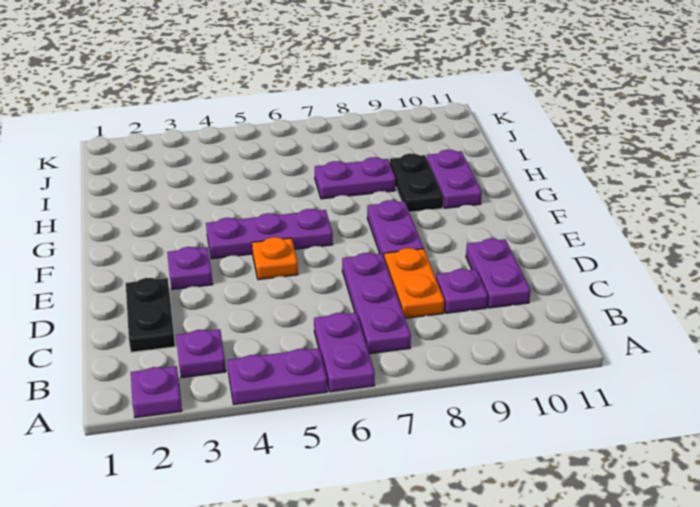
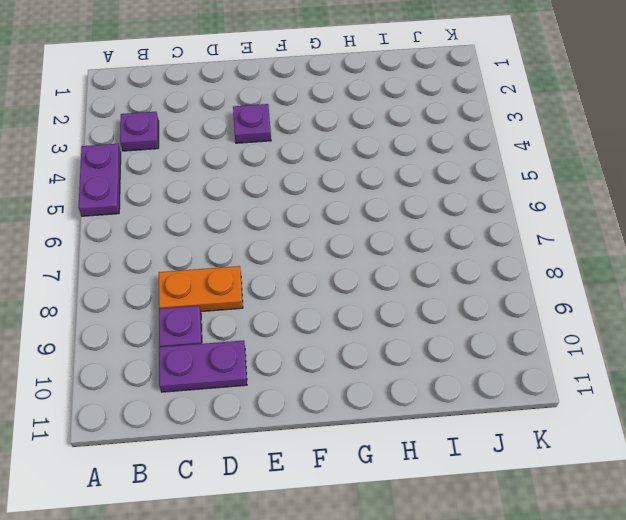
none -> purple 1x1 plate [131,366,182,418]
none -> purple 1x2 plate [314,313,375,392]
none -> purple 1x3 plate [342,253,411,354]

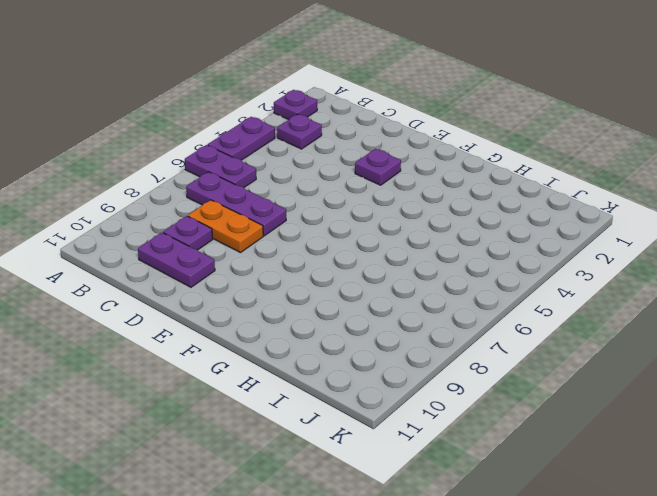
none -> black 1x2 plate [126,278,175,352]
none -> orange 1x1 plate [252,237,298,280]
none -> purple 1x2 plate [367,200,423,256]

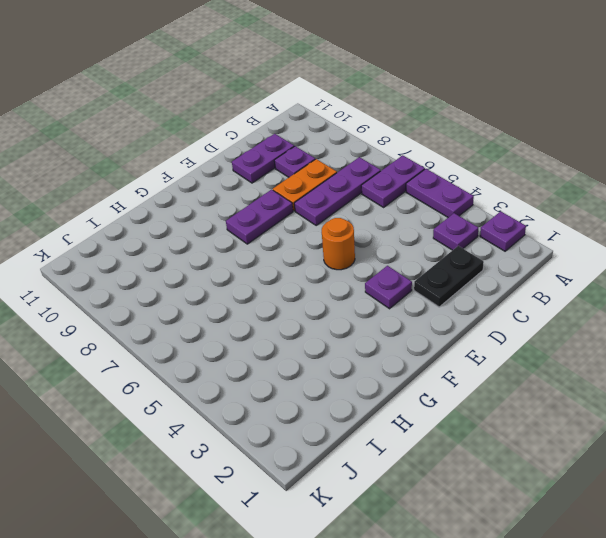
orange 1x1 round brick [322,218,355,270] -> orange 1x1 plate [252,237,298,280]
none -> purple 1x3 plate [206,209,333,259]
none -> black 1x2 plate [390,153,443,212]
none -> purple 1x2 plate [426,150,482,208]

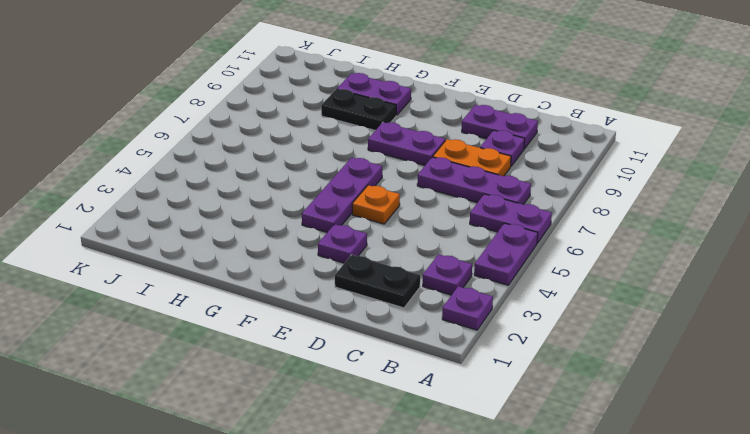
none -> purple 1x2 plate [315,157,396,199]

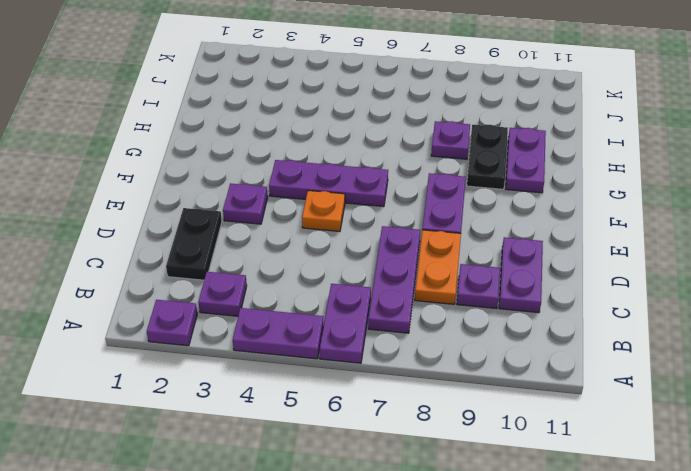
purple 1x1 plate [431,121,470,159] -> purple 1x2 plate [315,157,396,199]

